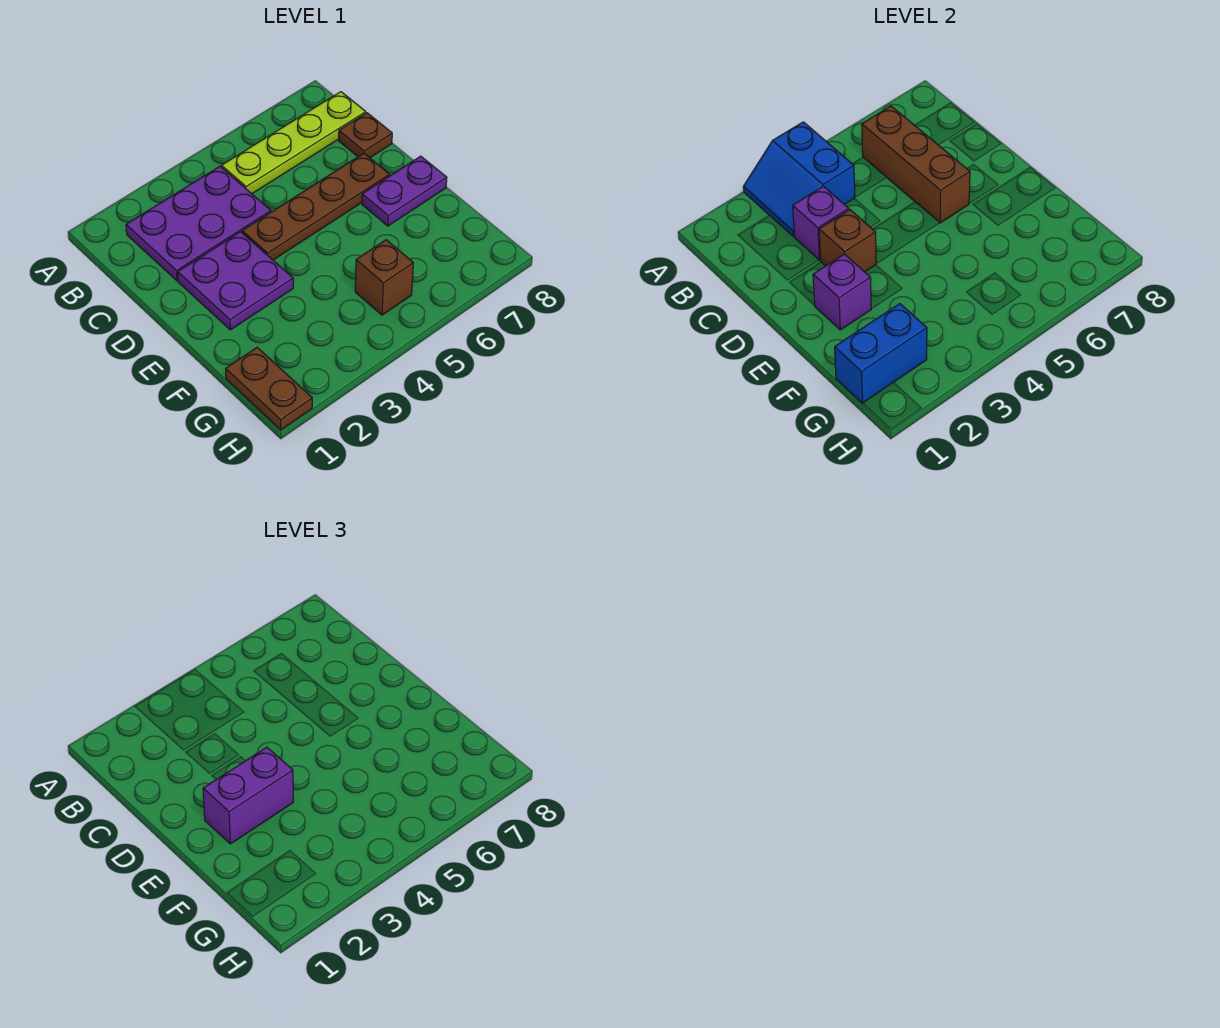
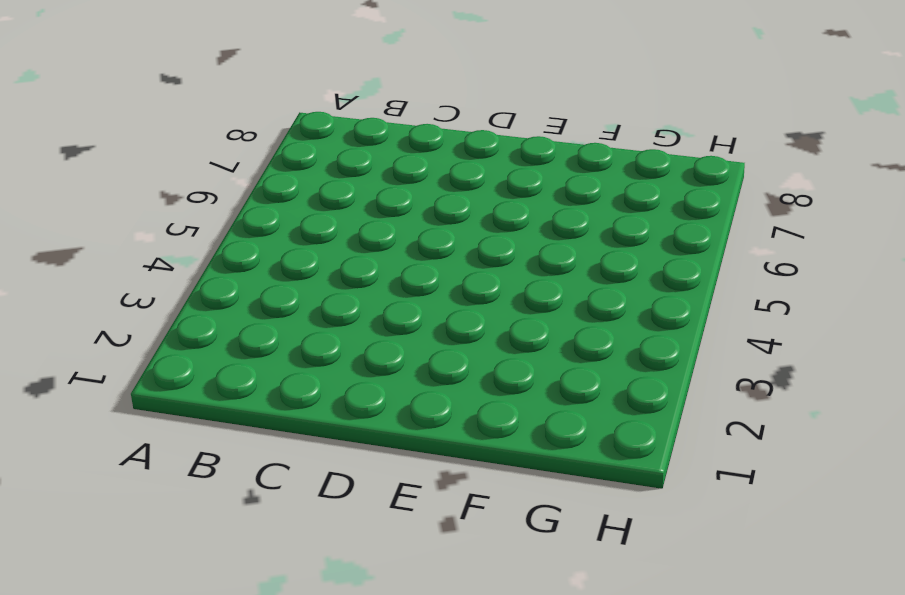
none -> purple 2x3 plate [126,167,271,281]
none -> lime 1x4 plate [222,92,366,194]
none -> brown 1x1 plate [339,113,392,158]

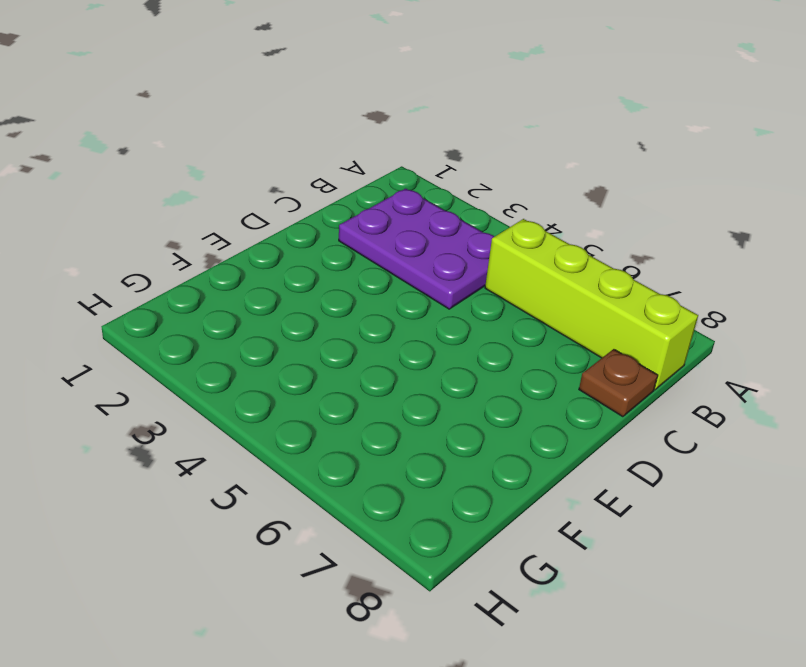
lime 1x4 brick [485,219,698,390] -> lime 1x4 plate [222,92,366,194]
none -> purple 2x2 plate [178,232,293,330]
none -> brown 1x4 plate [242,153,390,260]
none -> purple 1x2 plate [362,156,447,226]

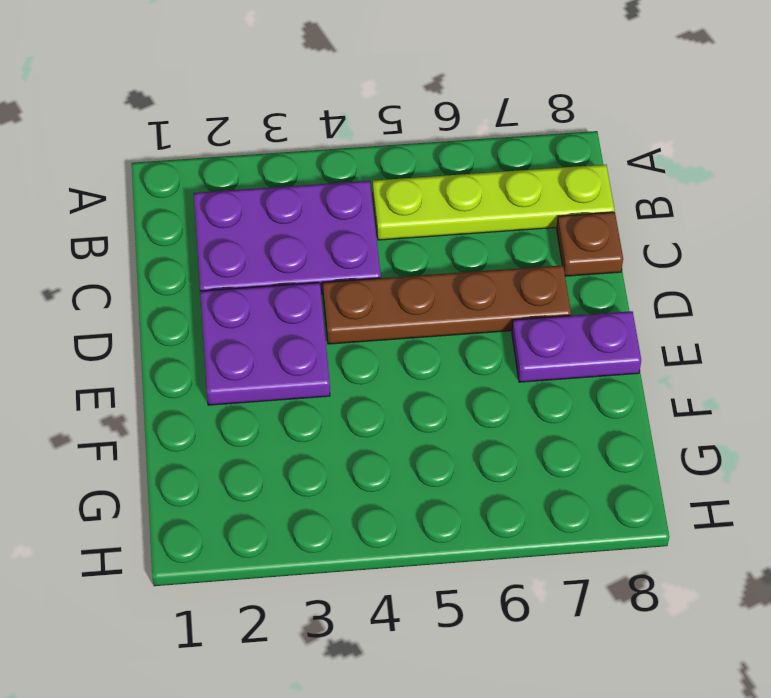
none -> brown 1x2 plate [226,347,312,430]
none -> brown 1x1 brick [355,240,413,315]
none -> blue 2x2 slope [743,122,855,236]

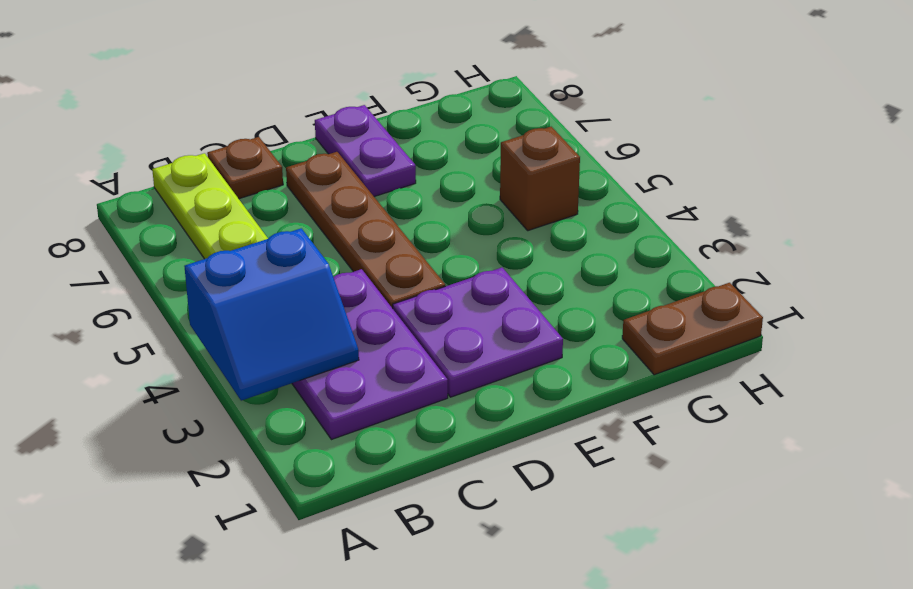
none -> brown 1x3 brick [862,106,970,223]
none -> purple 1x1 brick [793,186,849,260]
none -> brown 1x1 brick [819,210,876,272]

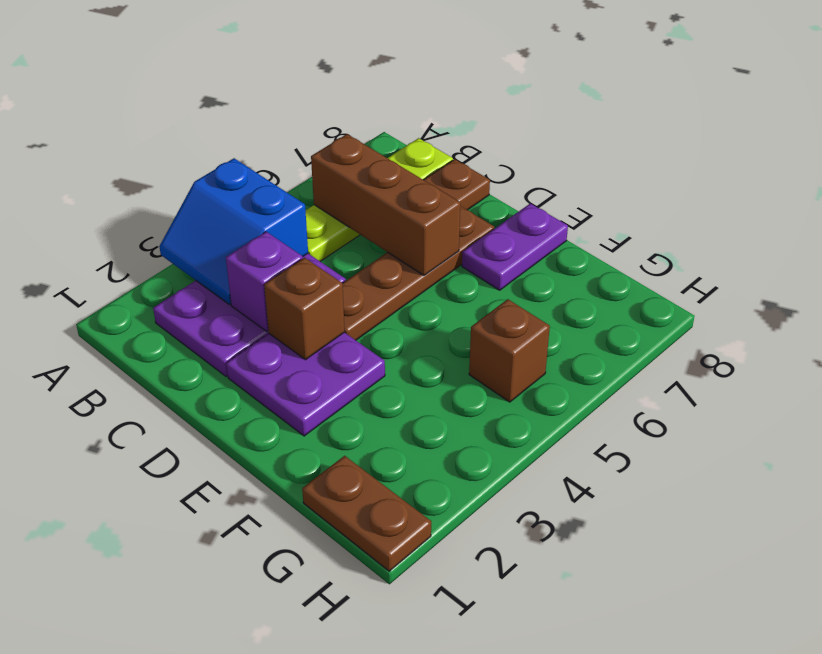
none -> purple 1x1 brick [813,254,871,330]
none -> blue 1x2 brick [835,304,927,403]
none -> purple 1x2 brick [203,747,293,844]

